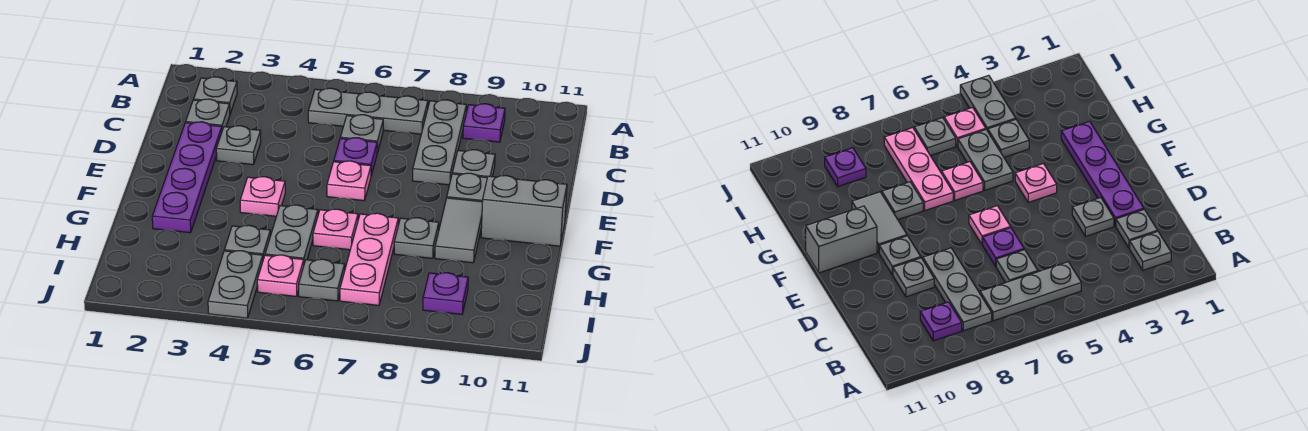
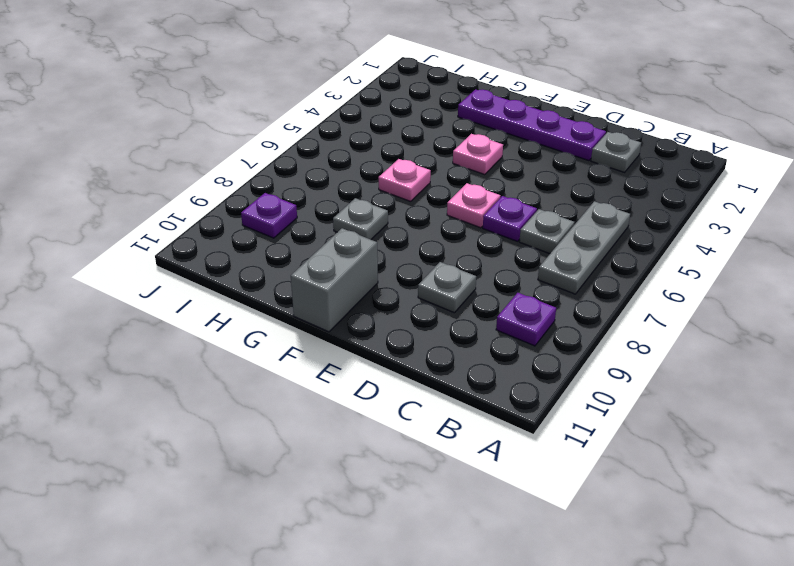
none -> grey 1x1 plate [194,77,237,114]
none -> grey 1x3 plate [412,100,466,185]
none -> grey 1x1 plate [216,126,261,165]

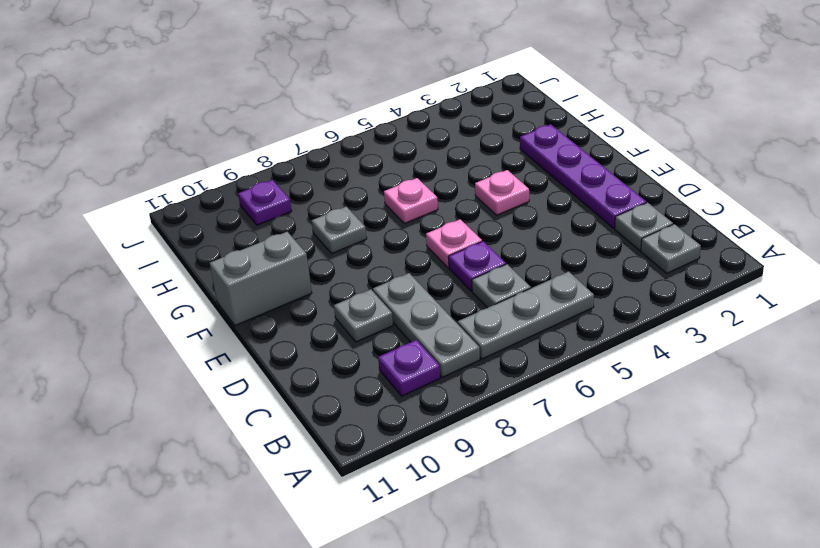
none -> grey 1x1 plate [216,126,261,165]
none -> grey 1x1 plate [447,173,487,202]
none -> grey 1x2 tile [435,198,482,263]

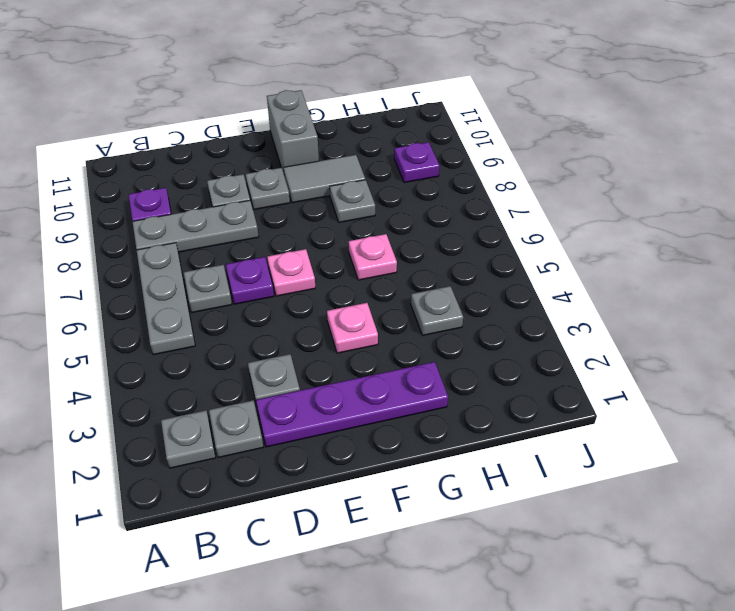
none -> grey 1x2 plate [265,205,318,263]
none -> pink 1x3 plate [340,213,398,305]
none -> grey 1x2 plate [208,251,263,318]

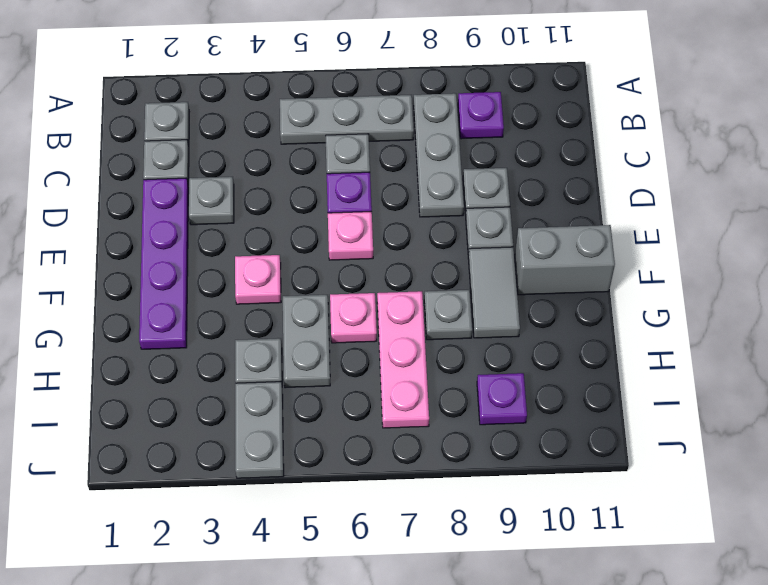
none -> pink 1x1 plate [257,255,304,296]
none -> grey 1x1 plate [299,259,345,301]

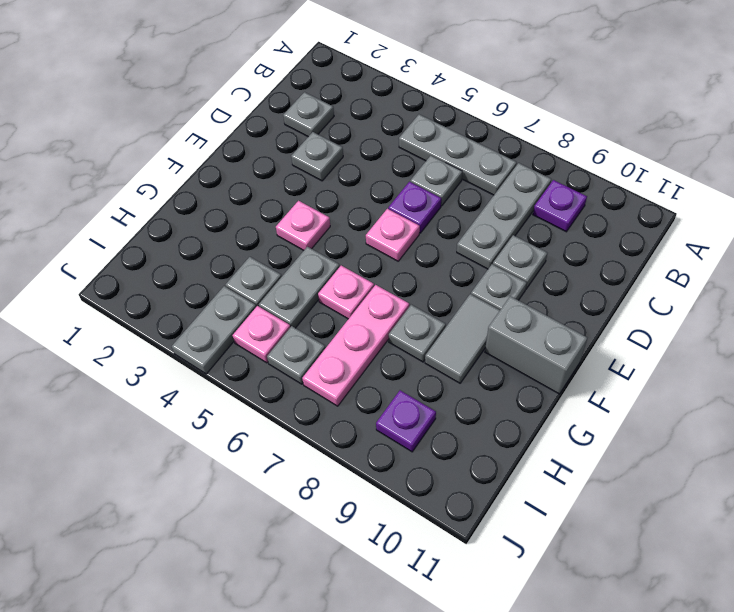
none -> grey 1x1 plate [194,77,237,114]
none -> purple 1x4 plate [152,122,222,233]

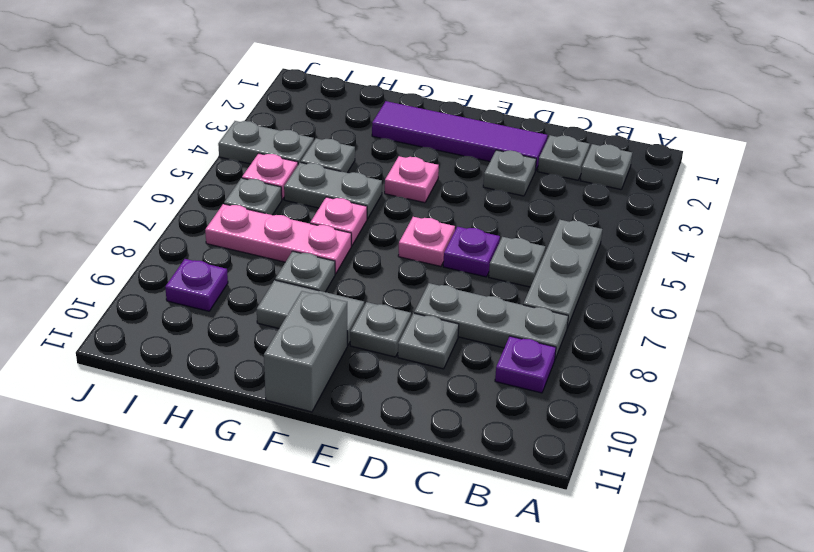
purple 1x4 tile [372,101,548,171] -> purple 1x4 plate [152,122,222,233]

